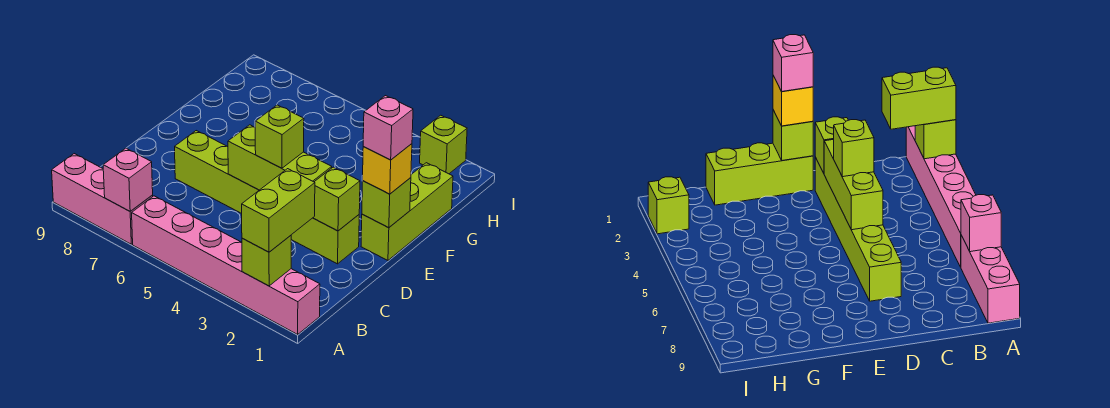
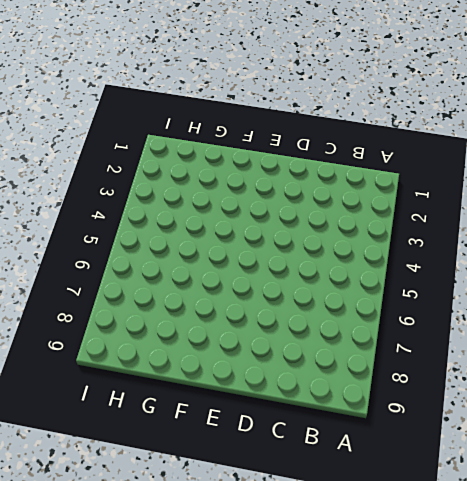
none -> pink 1x6 brick [132,196,320,334]
none -> pink 1x3 brick [52,154,153,244]
none -> lime 1x6 brick [175,131,359,264]

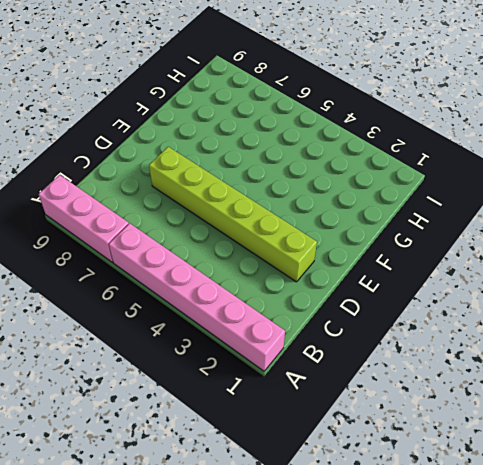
none -> lime 1x3 brick [361,163,453,260]
none -> lime 1x1 brick [420,115,467,174]
none -> lime 1x1 brick [242,236,291,286]

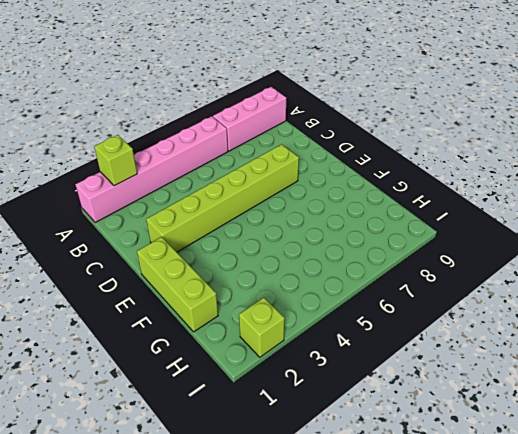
none -> pink 1x1 brick [103,148,153,211]
none -> lime 1x1 brick [313,167,360,231]
none -> lime 1x3 brick [228,125,332,190]

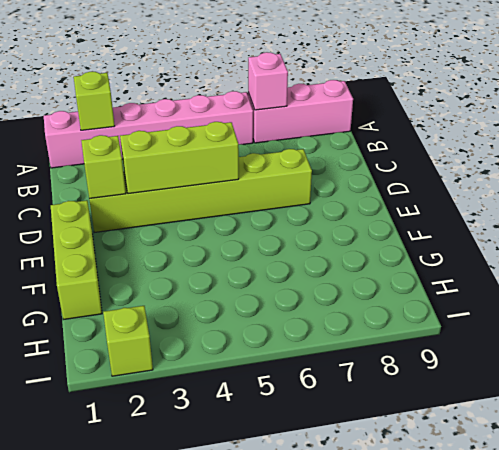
none -> lime 1x1 brick [362,178,411,228]
none -> lime 1x2 brick [242,169,315,252]
none -> lime 1x1 brick [255,105,304,168]

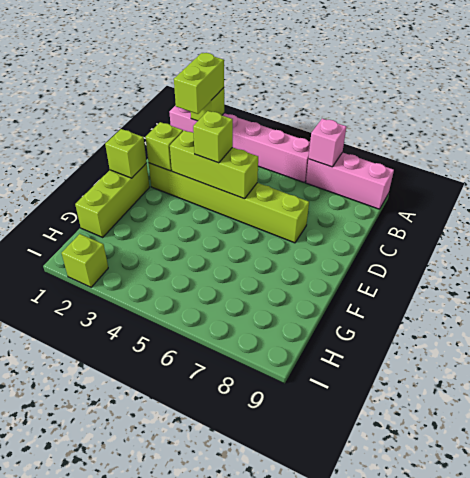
none -> yellow 1x1 brick [363,144,412,194]
none -> pink 1x1 brick [363,96,413,160]

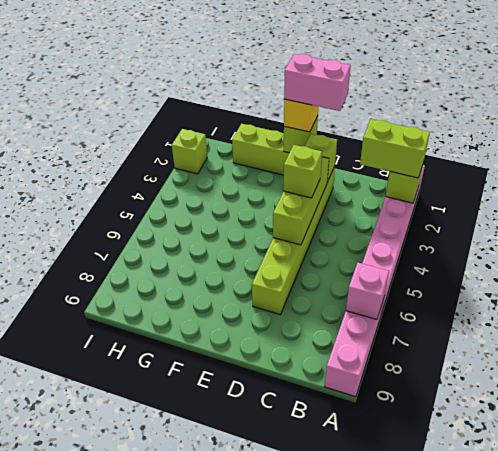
pink 1x2 brick [284,54,351,111] -> pink 1x1 brick [363,96,413,160]

